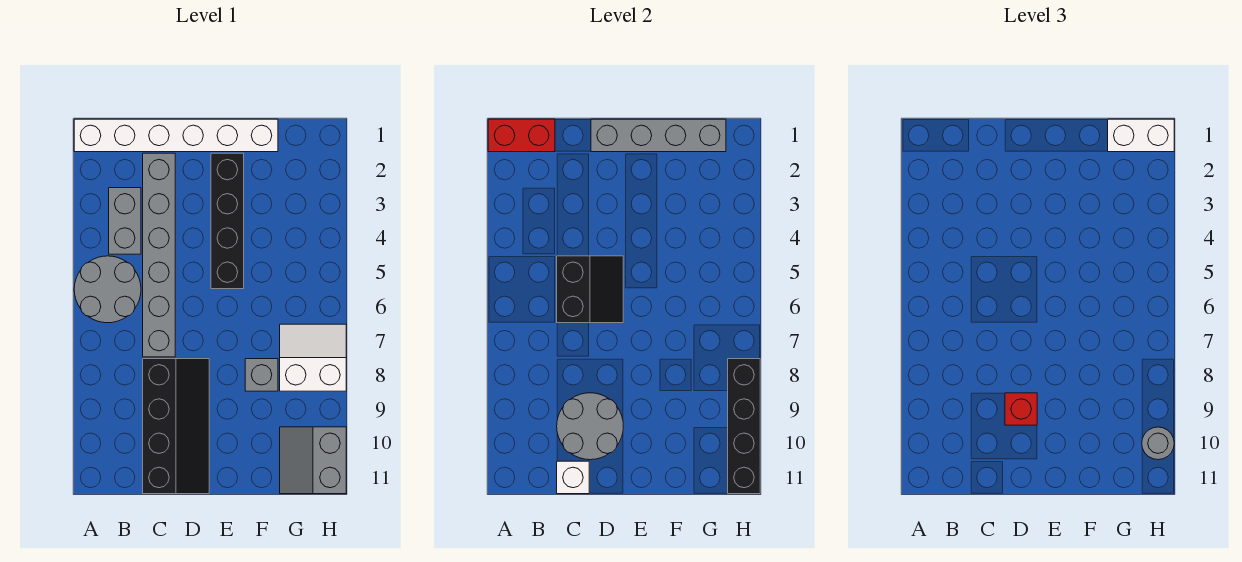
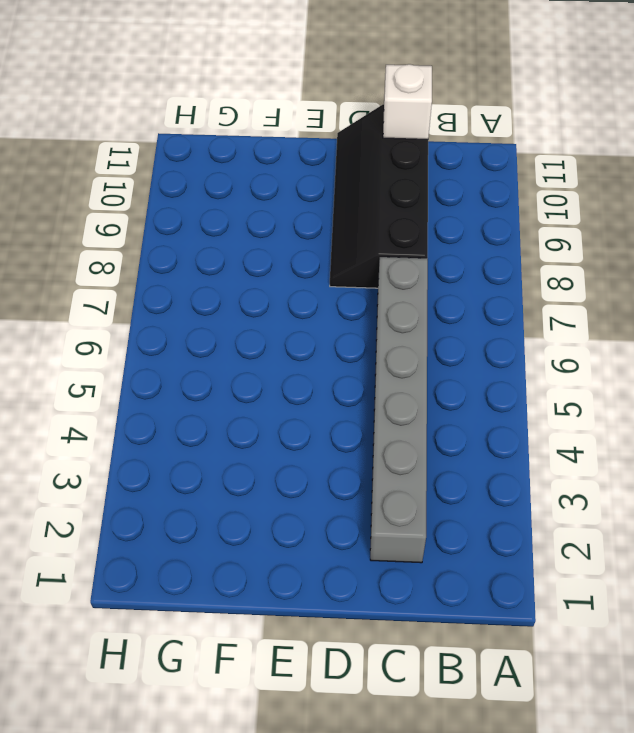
none -> white 1x6 brick [74,119,278,152]
none -> grey 2x2 round brick [74,256,141,323]
none -> grey 1x2 brick [109,188,141,254]

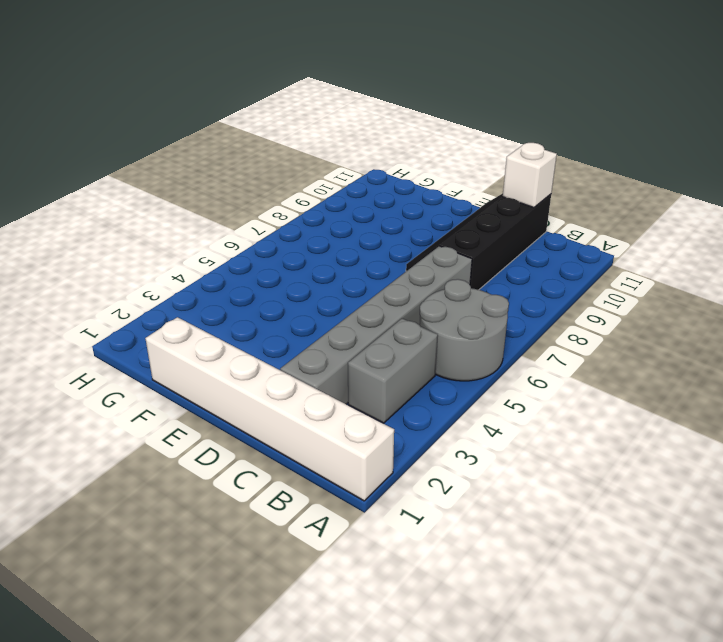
none -> black 1x4 brick [211,153,244,289]
none -> grey 1x1 brick [245,359,278,391]
none -> white 2x2 slope [280,324,346,391]

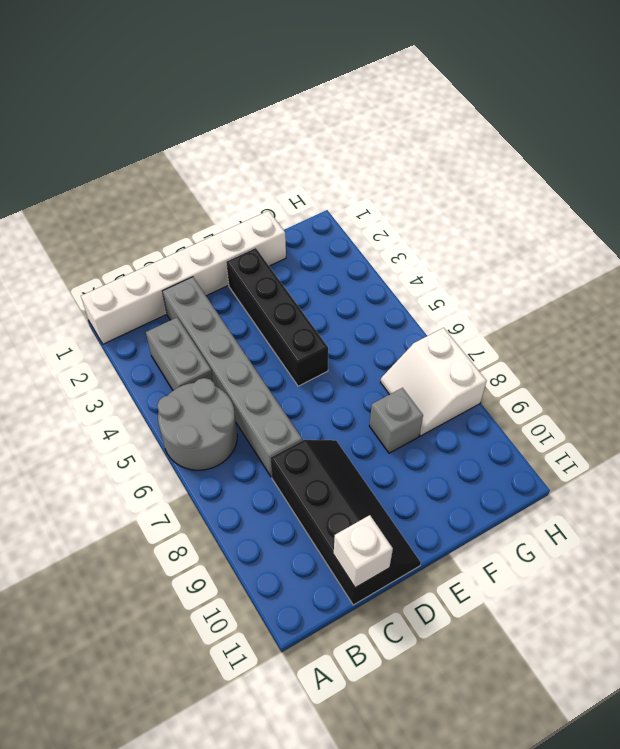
white 2x2 slope [380,328,487,436] -> white 2x2 slope turned to [280,324,346,391]
none -> grey 2x2 slope [280,427,346,494]
none -> red 1x2 brick [488,119,555,152]
none -> black 2x2 slope [557,256,623,323]

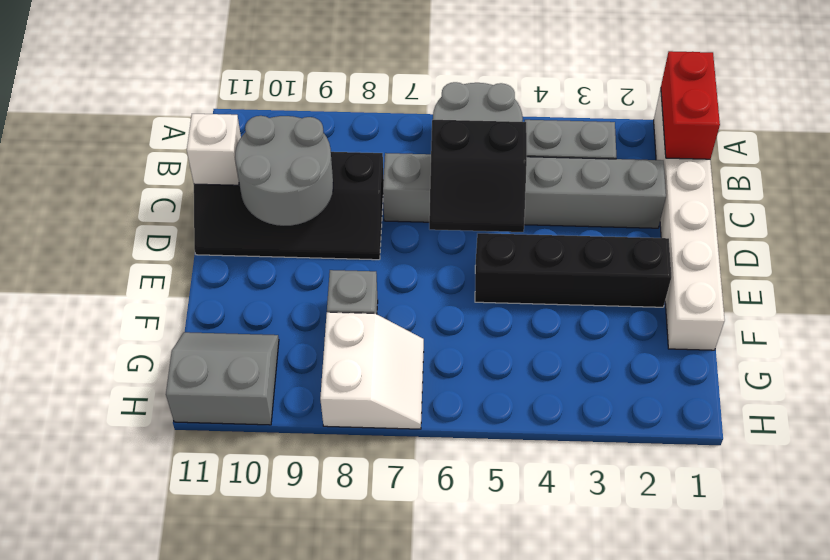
none -> grey 1x4 brick [591,119,726,152]
none -> black 1x4 brick [728,359,760,494]
none -> red 1x1 brick [1005,393,1037,425]

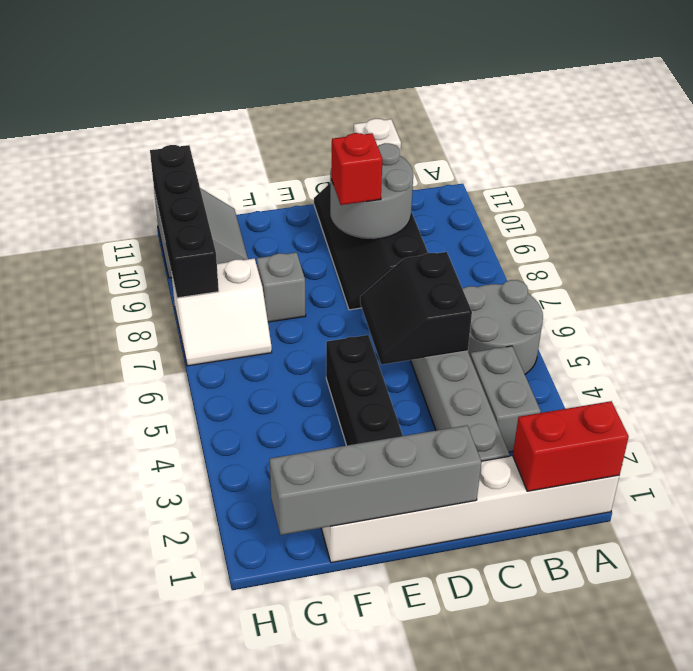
none -> white 1x2 brick [1108,119,1174,152]
none -> grey 1x1 round brick [1142,427,1174,460]

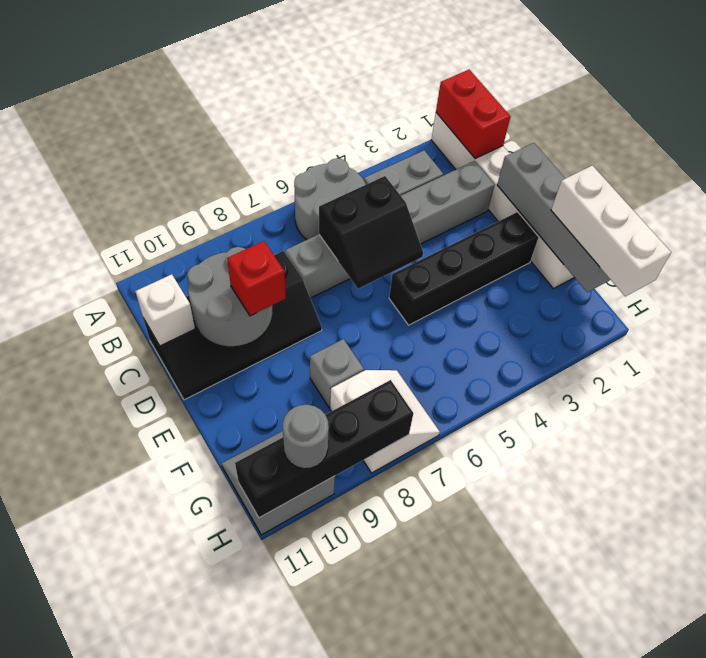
white 1x3 brick [551,165,671,296] -> white 1x2 brick [1108,119,1174,152]

